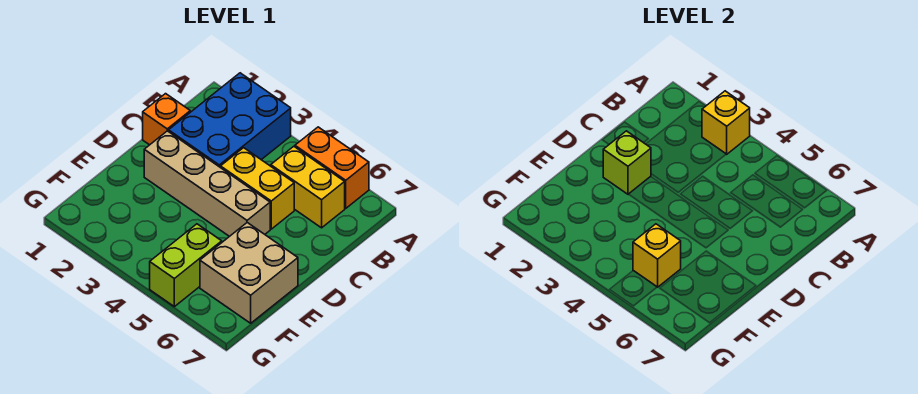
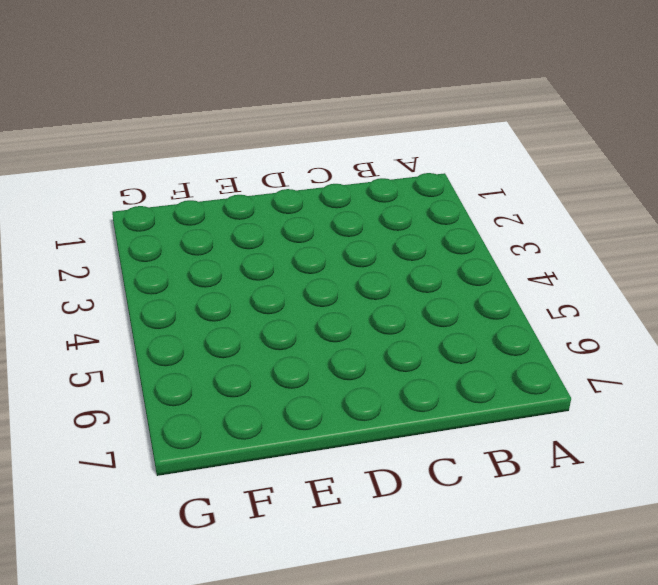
none -> blue 2x3 brick [169,73,291,168]
none -> orange 1x2 brick [295,127,369,208]

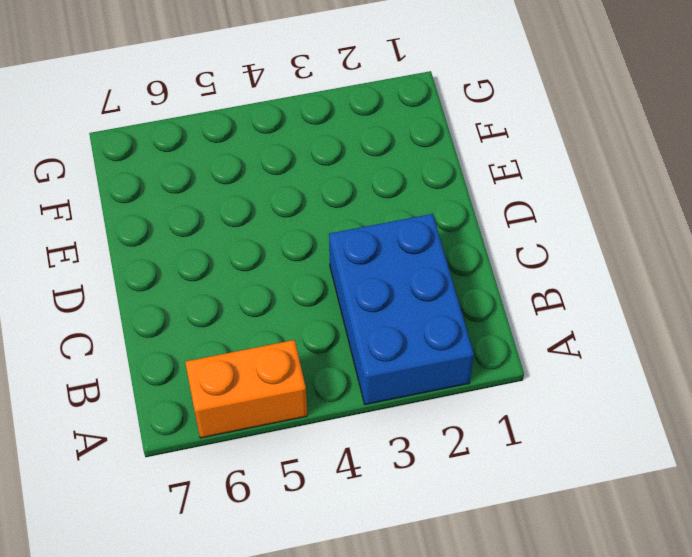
none -> yellow 1x2 brick [271,146,345,228]
none -> orange 1x1 brick [143,94,190,145]

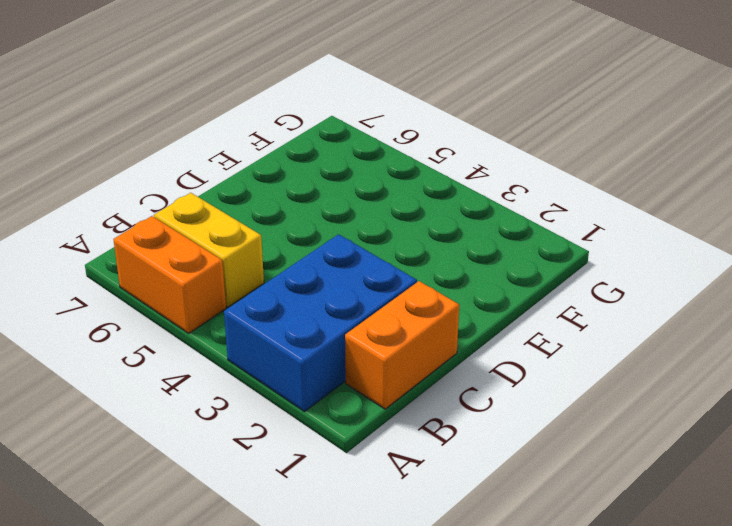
orange 1x2 brick [345,281,459,409] -> orange 1x1 brick [143,94,190,145]
none -> yellow 1x2 brick [221,148,294,229]
none -> tan 1x4 brick [144,131,270,237]

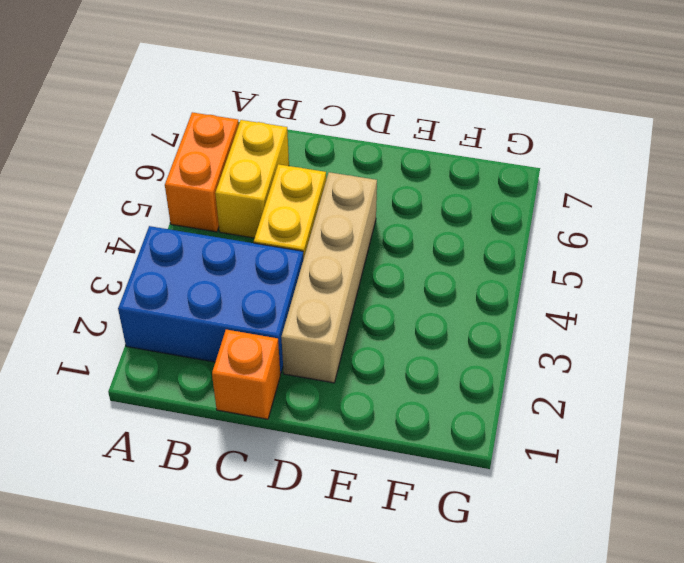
none -> tan 2x2 brick [200,223,298,323]
none -> lime 1x2 brick [150,224,222,307]

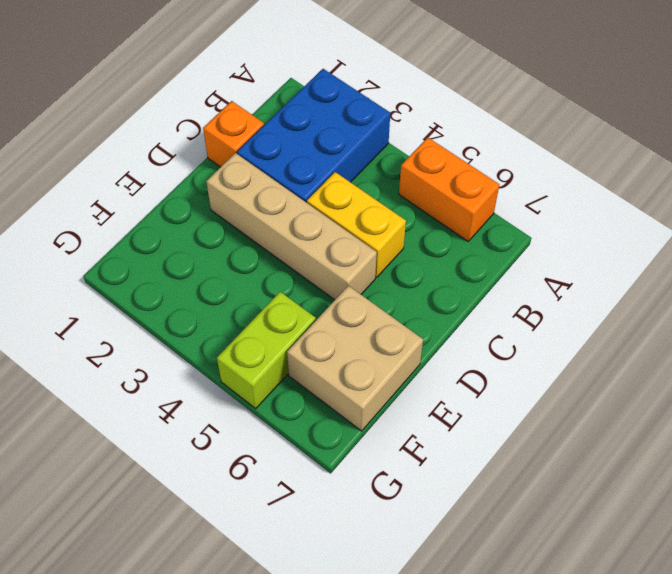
none -> yellow 1x2 brick [271,146,345,228]
none -> yellow 1x1 brick [702,91,750,154]

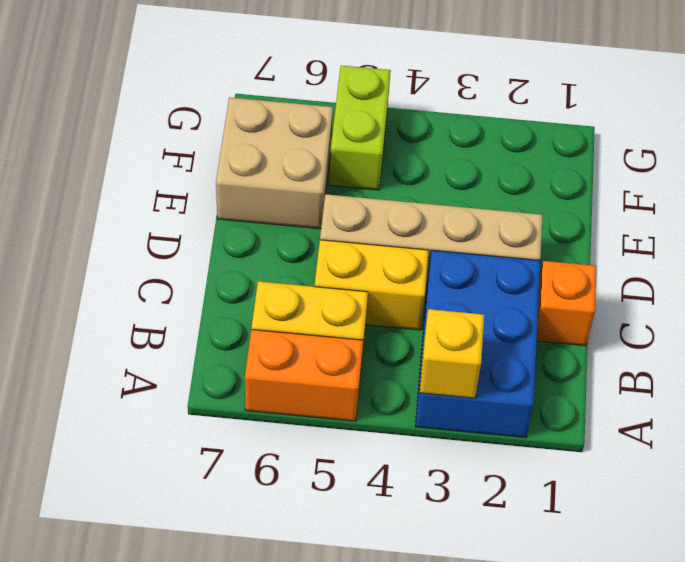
none -> lime 1x1 brick [603,131,651,194]
none -> yellow 1x1 brick [633,224,681,287]

